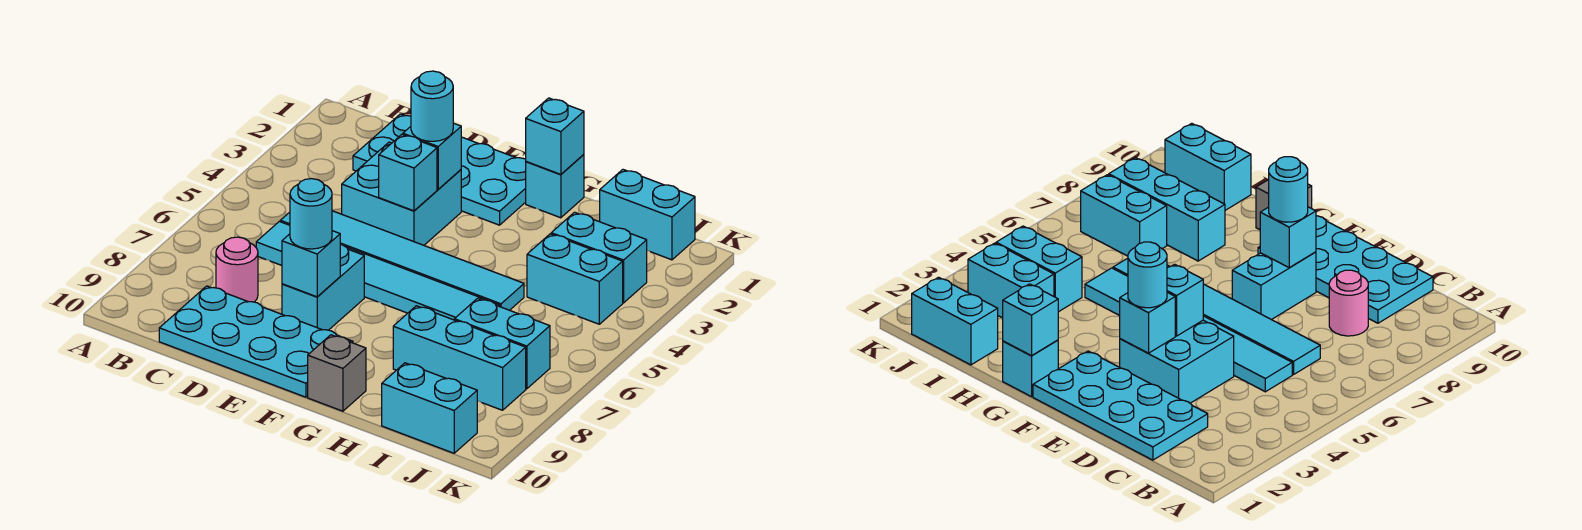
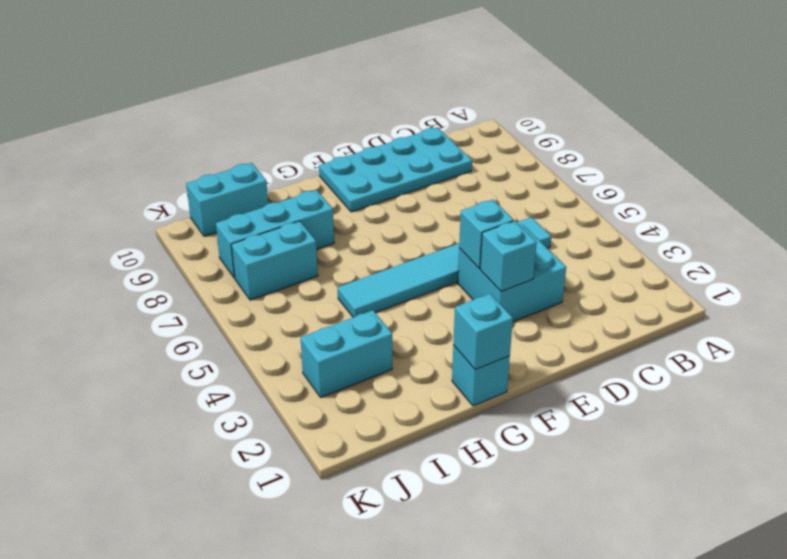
none -> cyan 2x4 plate [353,114,526,225]
none -> cyan 1x6 tile [256,221,500,320]
none -> pink 1x1 round brick [216,237,258,302]

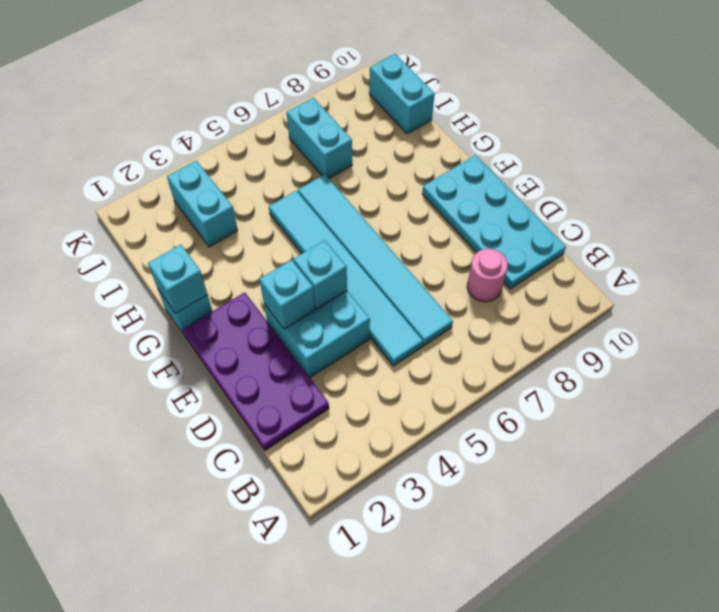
purple 2x4 plate [182,292,329,450] -> cyan 2x4 plate [353,114,526,225]
none -> cyan 1x2 brick [282,245,364,330]
none -> grey 1x1 brick [308,335,366,411]
none -> cyan 1x3 brick [393,306,526,410]

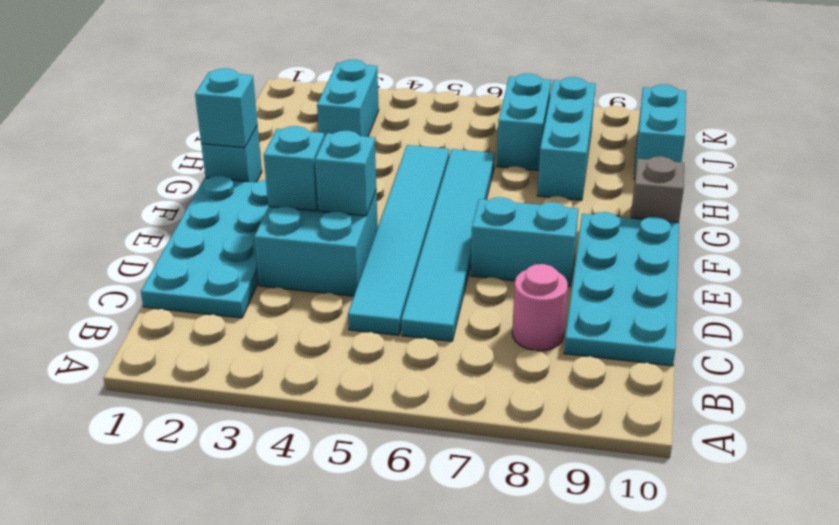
none -> cyan 1x2 brick [600,170,695,260]
none -> cyan 1x2 brick [527,234,623,324]
none -> cyan 1x1 brick [282,231,340,297]

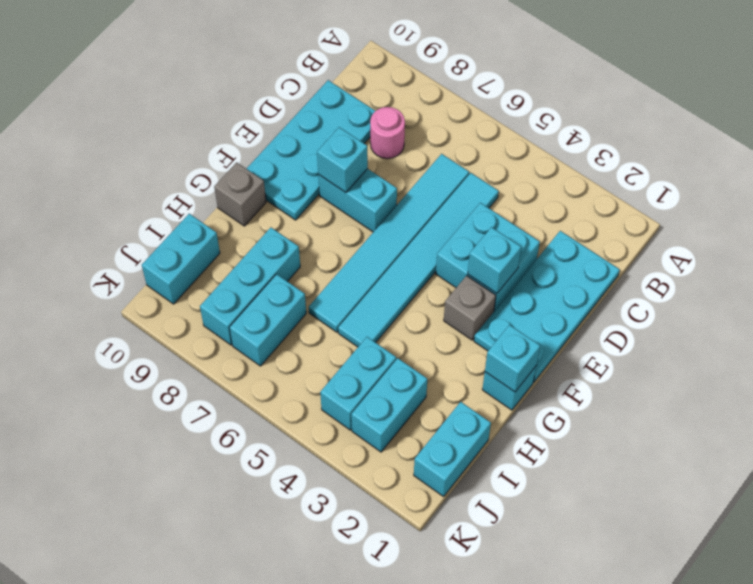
grey 1x1 brick [444,276,496,340] -> none
none -> cyan 1x1 brick [379,135,437,211]
none -> cyan 1x1 round brick [411,71,453,141]
none -> cyan 1x1 round brick [290,179,332,249]

